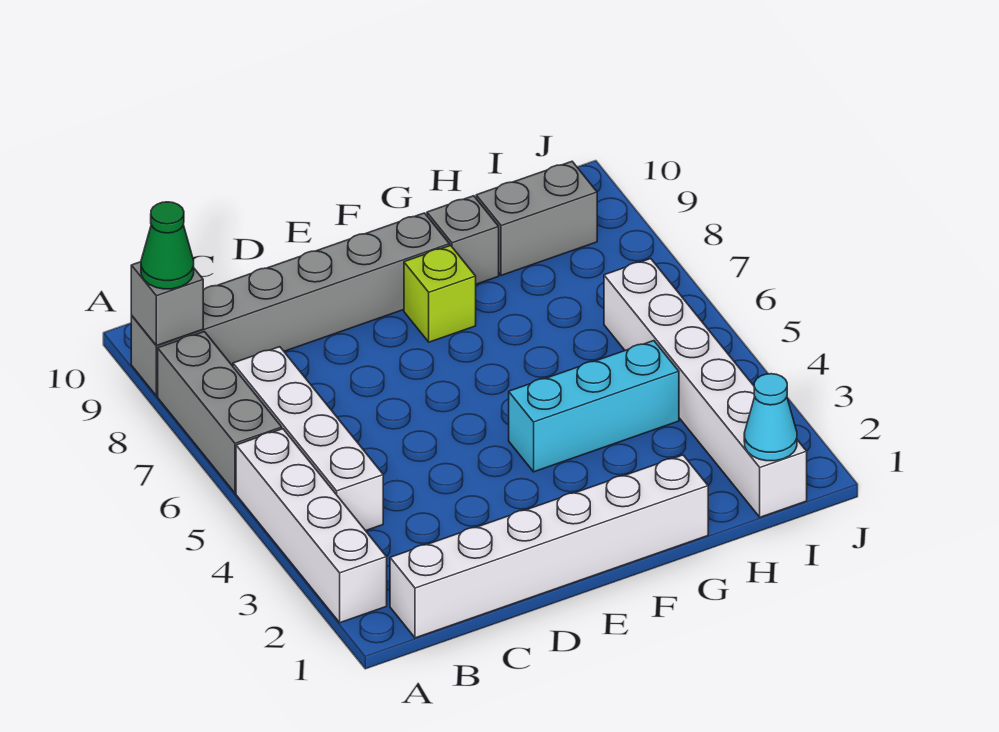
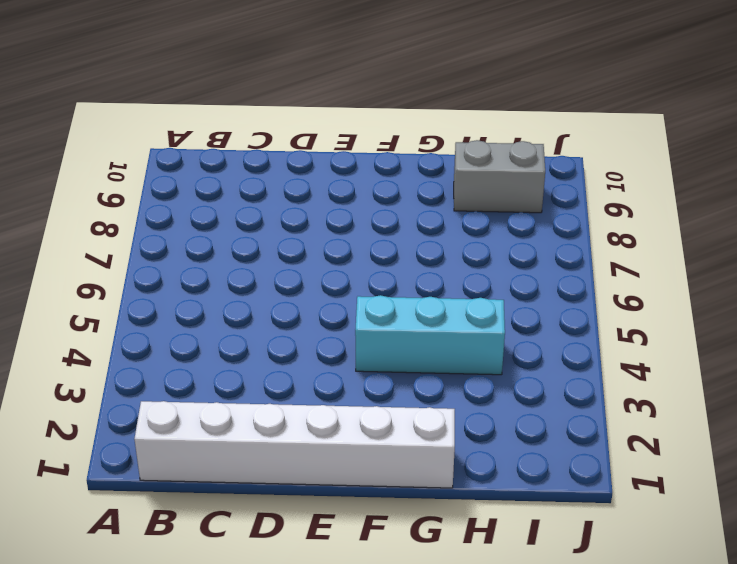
none -> white 1x4 brick [236,429,387,623]
none -> grey 1x3 brick [158,332,282,493]
none -> grey 1x6 brick [131,213,450,396]

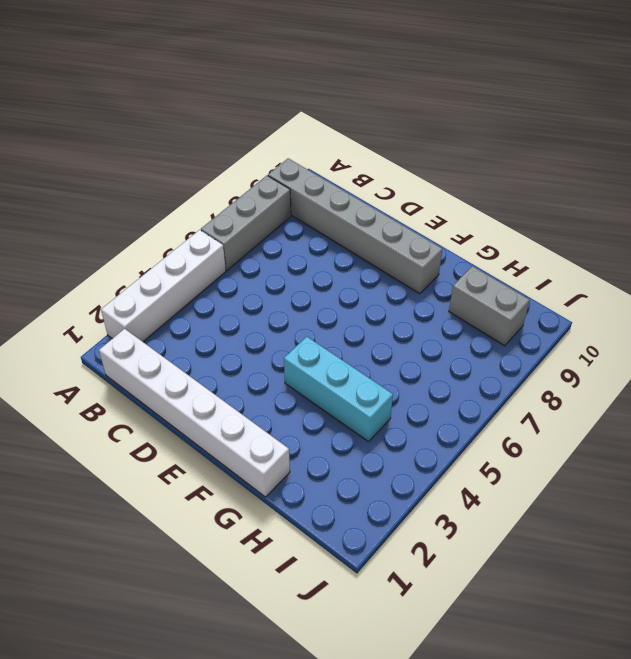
none -> white 1x4 brick [233,347,383,531]
none -> lime 1x1 brick [404,245,476,342]
none -> grey 1x1 brick [427,196,499,284]

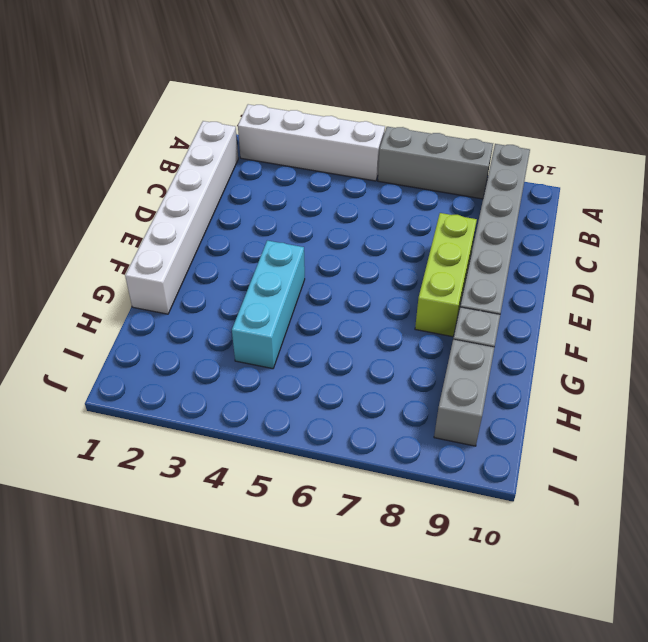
lime 1x3 brick [415,213,477,337] -> lime 1x1 brick [404,245,476,342]
none -> white 1x4 brick [233,347,383,531]
none -> white 1x6 brick [604,259,807,517]
none -> grey 1x1 brick [131,262,203,346]

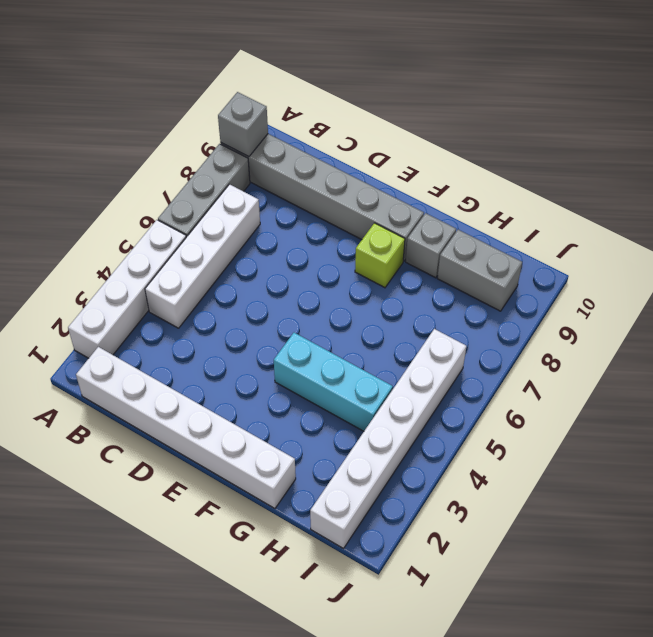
none -> cyan 1x1 cone [744,374,797,461]
none -> green 1x1 cone [141,202,194,289]

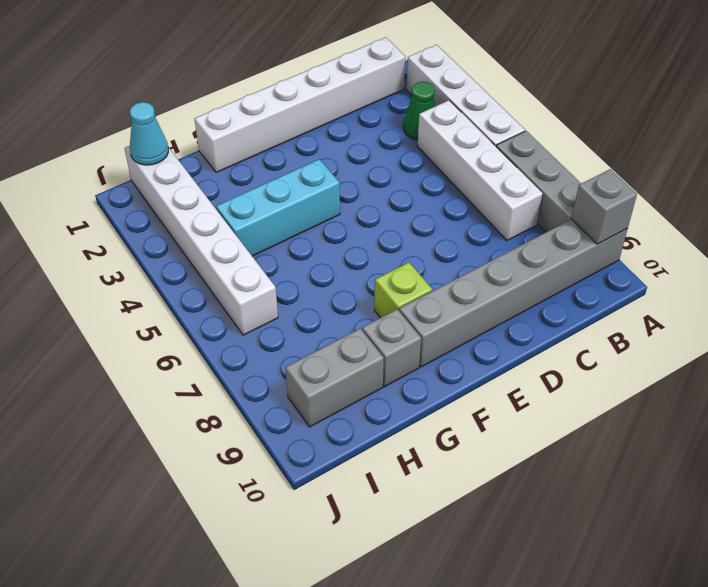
green 1x1 cone [403,82,435,140] -> green 1x1 cone moved to [141,202,194,289]

